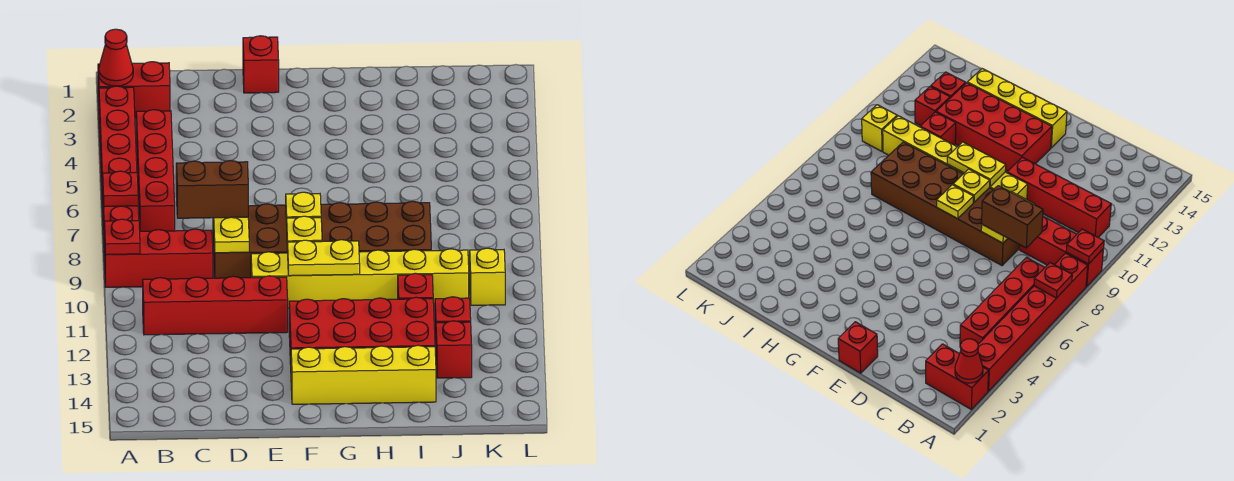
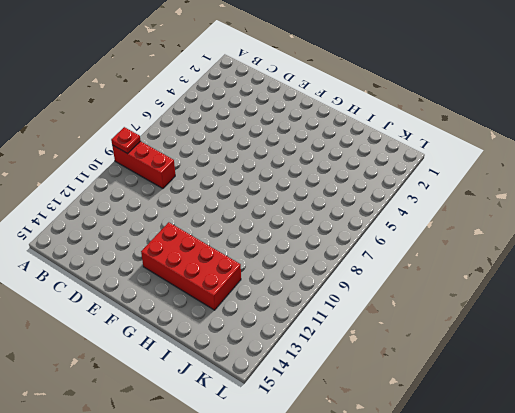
none -> red 1x2 brick [98,62,170,119]
none -> red 1x6 brick [99,86,139,239]
none -> red 1x4 brick [136,110,175,231]

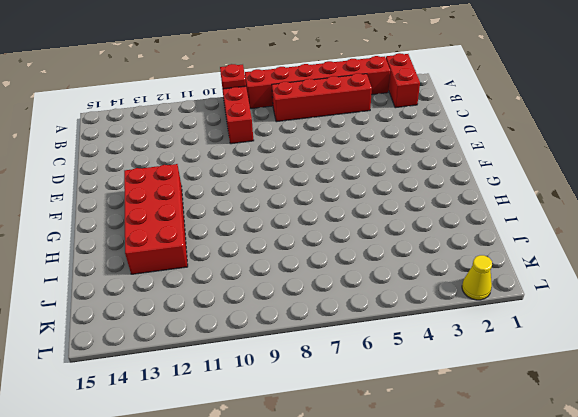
yellow 1x1 cone [462,255,492,300] -> none
none -> red 1x4 brick [143,276,288,335]
none -> brown 2x6 brick [213,201,431,278]
none -> red 1x1 brick [243,36,279,93]

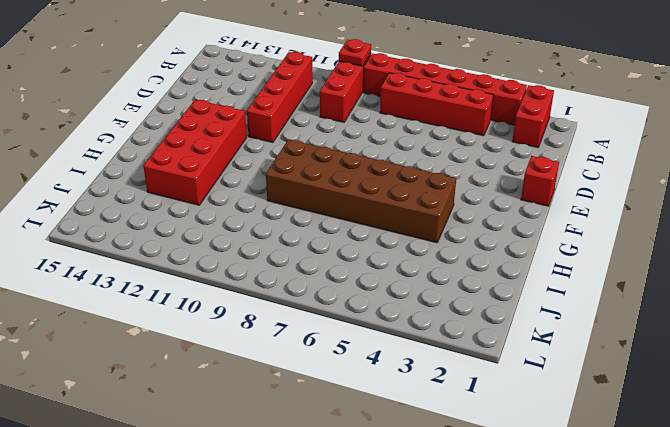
brown 2x6 brick [266,140,456,243] -> brown 2x6 brick turned to [213,201,431,278]
none -> yellow 1x6 brick [251,249,469,308]
none -> yellow 1x4 brick [291,345,436,404]
none -> red 1x1 brick [398,273,433,299]

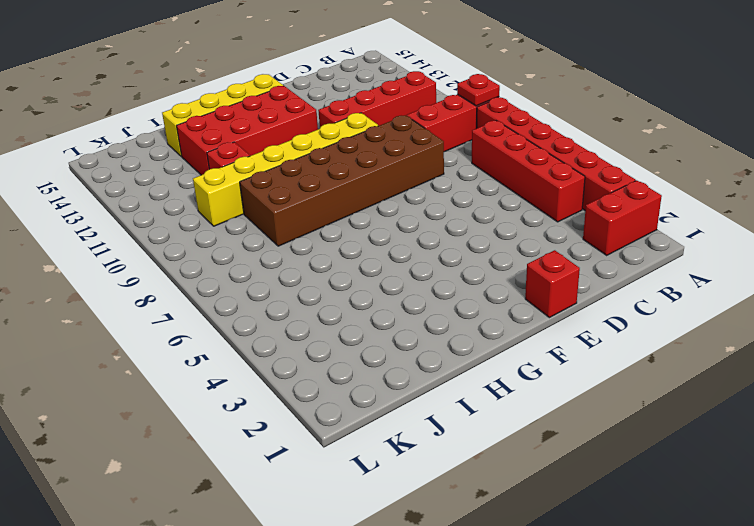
none -> red 1x1 brick [435,297,471,342]
none -> red 1x1 brick [436,321,472,378]
none -> yellow 1x1 brick [470,248,505,305]

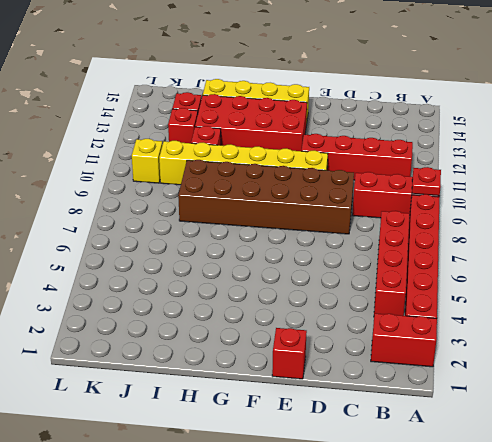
none -> red 1x1 cone [99,29,133,86]
none -> red 1x1 plate [103,171,138,207]
none -> yellow 1x2 plate [213,217,249,253]

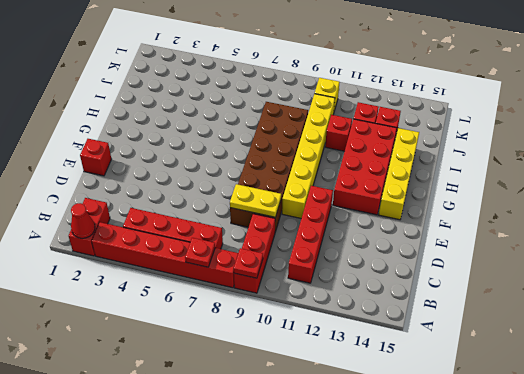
none -> yellow 1x1 plate [286,192,321,225]
none -> yellow 1x1 plate [287,216,322,251]
none -> yellow 1x2 plate [288,240,360,276]

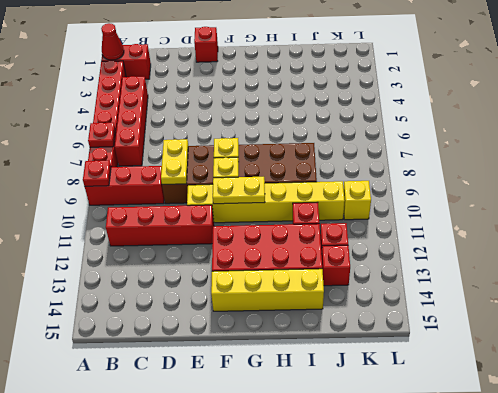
none -> brown 1x2 brick [176,161,248,218]

